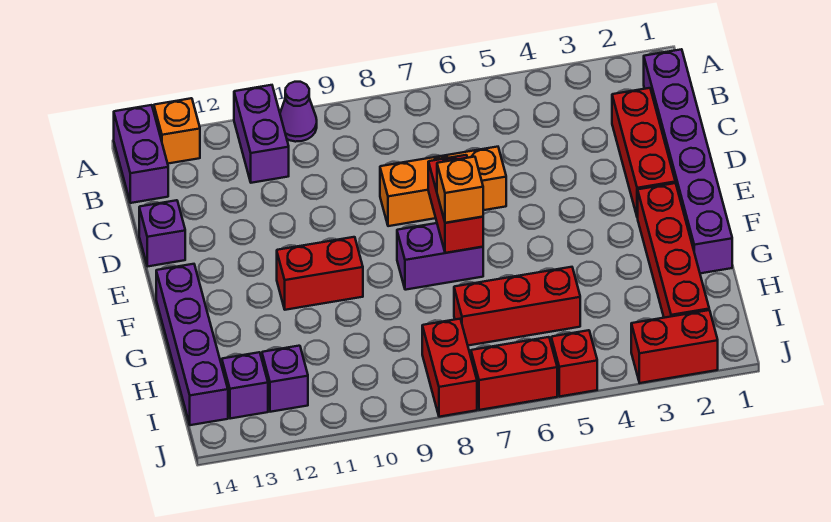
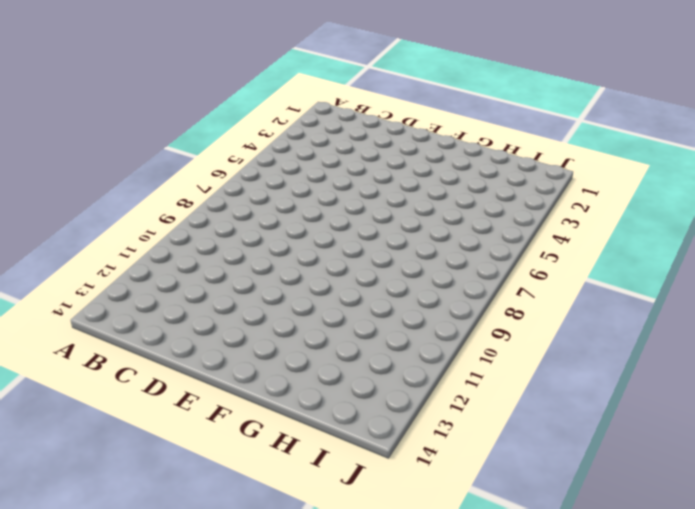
none -> purple 1x1 cone [280,82,317,142]
none -> purple 1x2 brick [234,85,289,183]
none -> orange 1x1 brick [154,98,200,164]

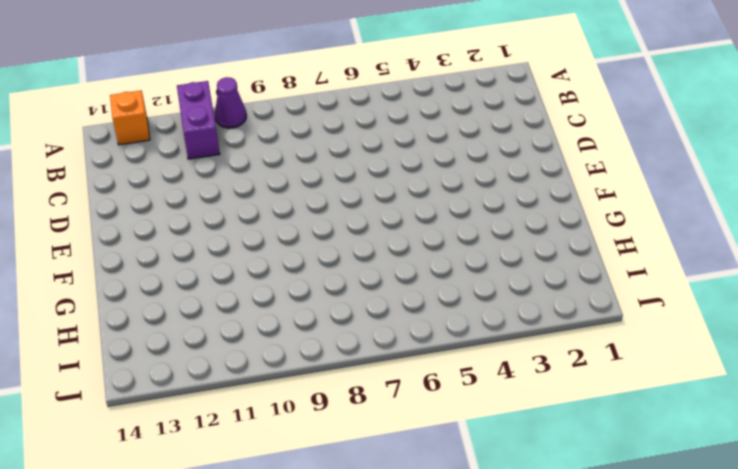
none -> purple 1x2 brick [114,105,168,203]
none -> purple 1x6 brick [644,49,732,273]
none -> red 1x3 brick [612,88,675,218]

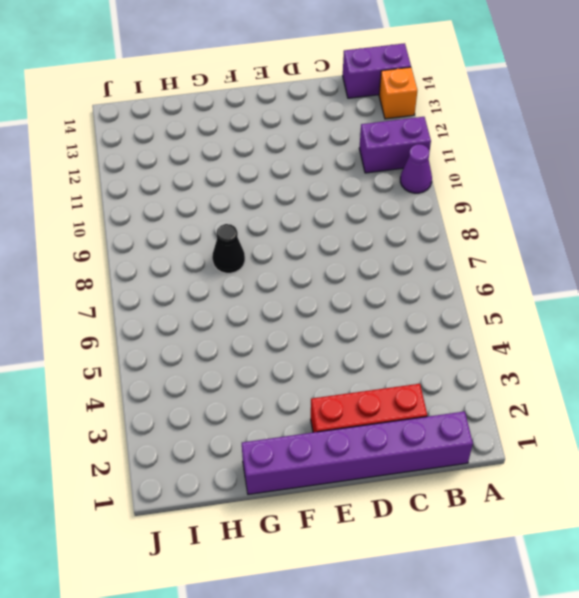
black 1x1 cone [212,224,245,273] -> none
none -> orange 1x3 brick [380,147,506,226]
none -> purple 1x1 brick [139,200,185,267]
none -> red 1x4 brick [638,183,709,318]

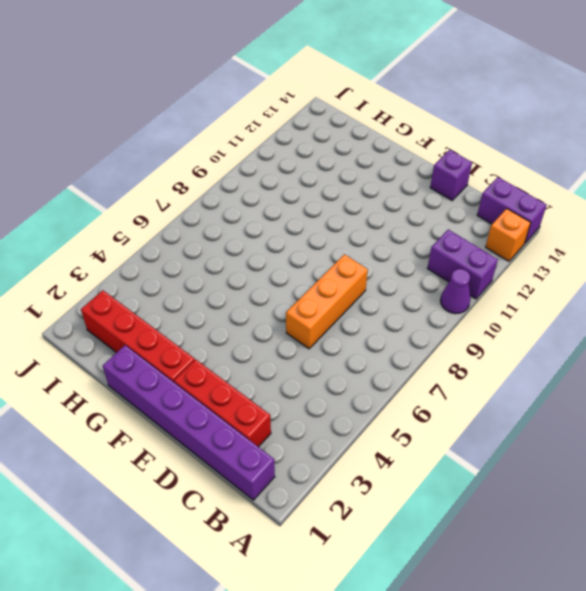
none -> purple 1x2 brick [397,223,483,290]
none -> red 1x2 brick [277,237,363,310]
none -> purple 1x4 brick [156,264,228,425]

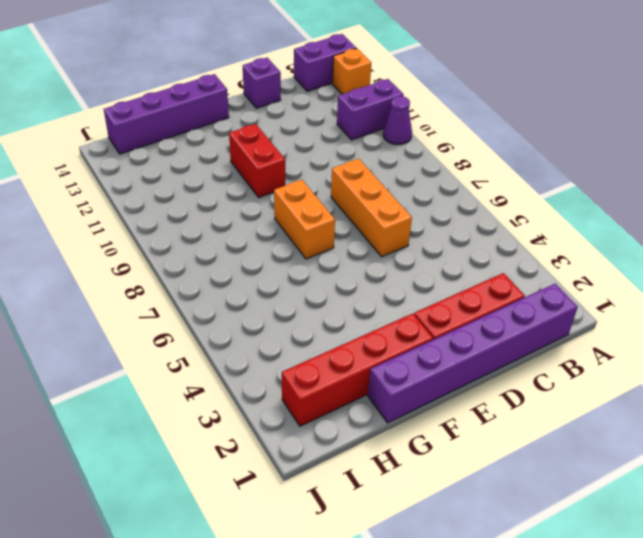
orange 1x2 brick [274,180,335,259] -> purple 1x2 brick [397,223,483,290]
none -> red 1x3 brick [454,267,580,345]
none -> red 1x2 brick [422,319,477,417]
none -> purple 1x1 brick [262,346,308,412]

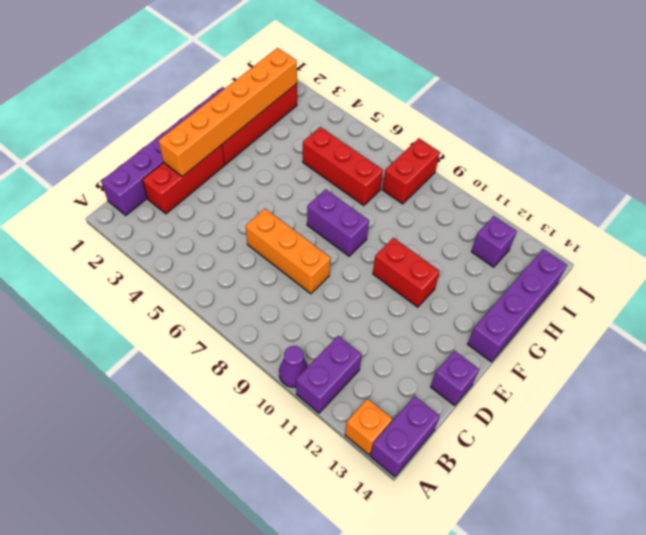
orange 1x6 brick [158,48,297,177] -> none
none -> purple 1x1 brick [222,352,268,419]
none -> red 1x2 brick [631,310,718,383]
none -> red 1x1 brick [551,330,597,397]

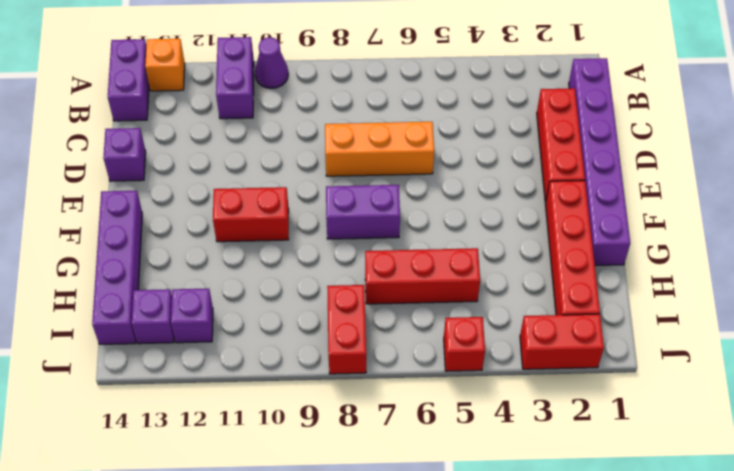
none -> red 1x2 brick [471,337,557,410]
none -> red 1x2 brick [428,155,483,253]
none -> orange 1x1 brick [437,157,483,223]

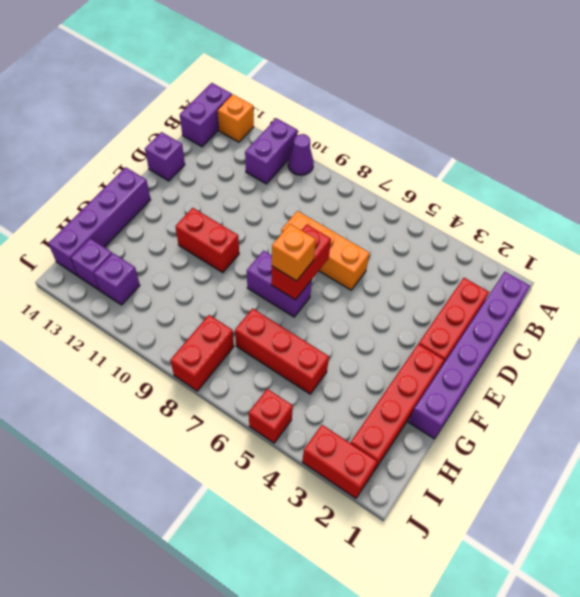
none -> red 1x2 brick [471,337,557,410]

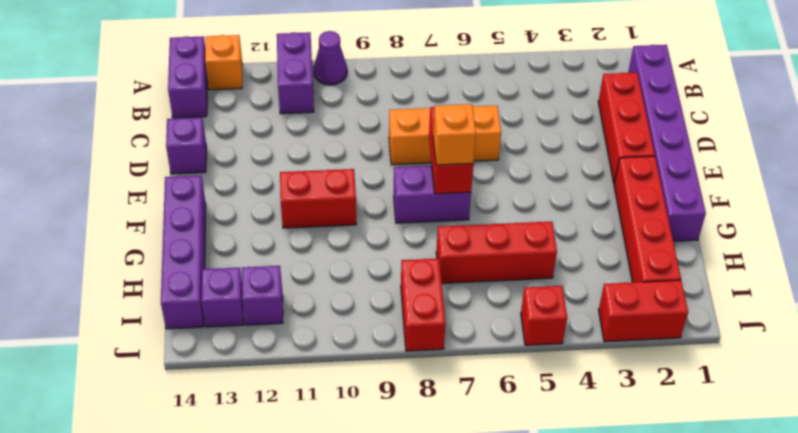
none -> red 1x2 brick [471,337,557,410]

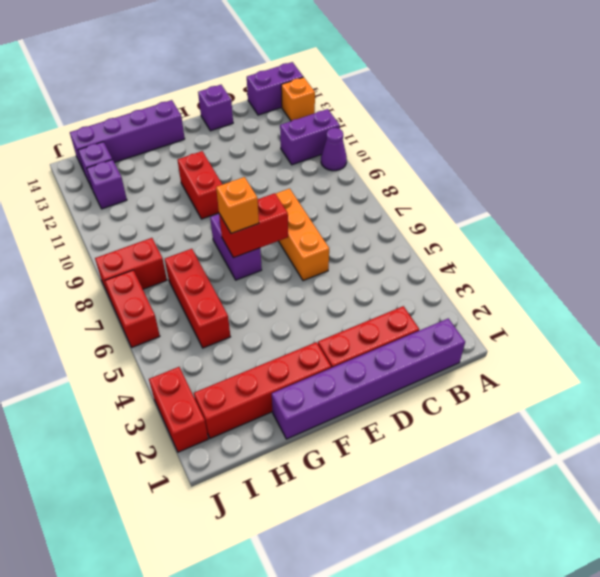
none -> red 1x1 brick [551,330,597,397]

